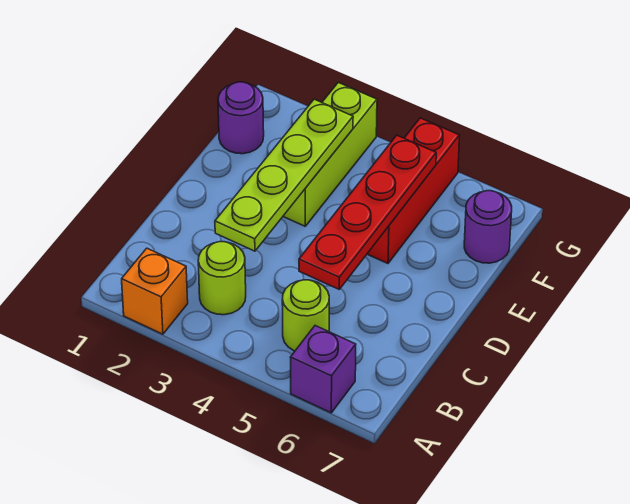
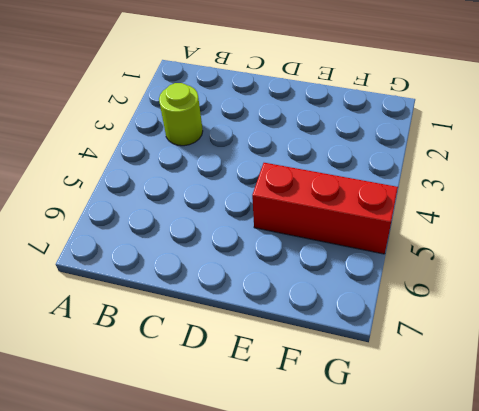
none -> orange 1x1 brick [122,248,188,334]
none -> purple 1x1 brick [290,326,356,413]

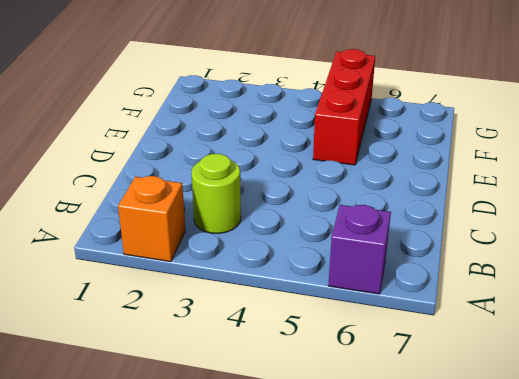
none -> lime 1x1 round brick [282,280,329,351]
none -> lime 1x3 brick [283,83,377,226]

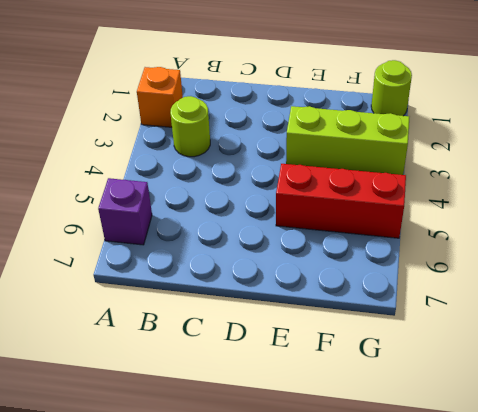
lime 1x1 round brick [371,60,412,116] -> lime 1x1 round brick moved to [282,280,329,351]
none -> purple 1x1 round brick [218,82,264,154]
none -> purple 1x1 round brick [464,191,512,263]

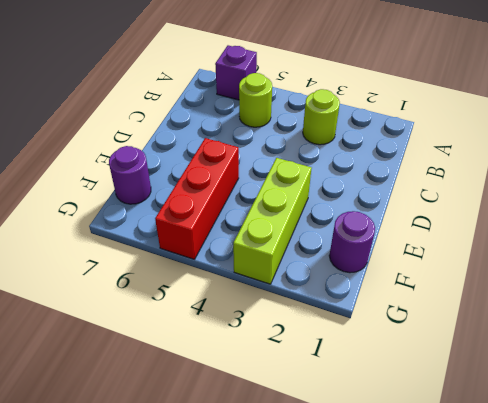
none -> orange 1x1 brick [122,248,188,334]
none -> lime 1x4 plate [215,99,353,251]

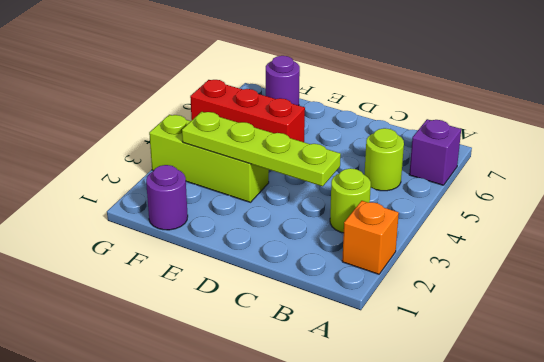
none -> red 1x4 plate [299,135,436,289]

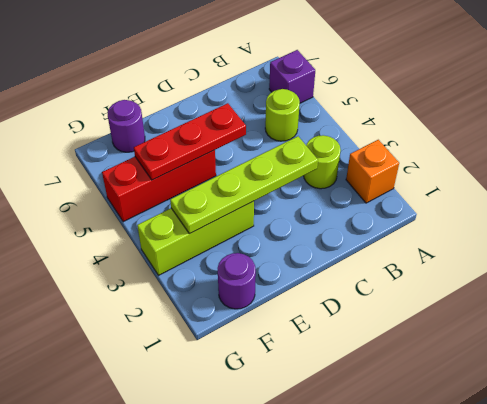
red 1x3 plate [134,103,246,180] -> red 1x4 plate [299,135,436,289]

